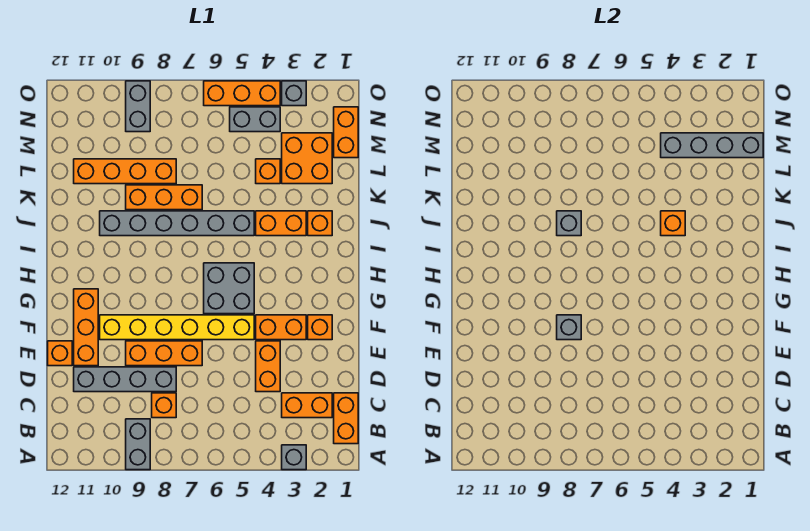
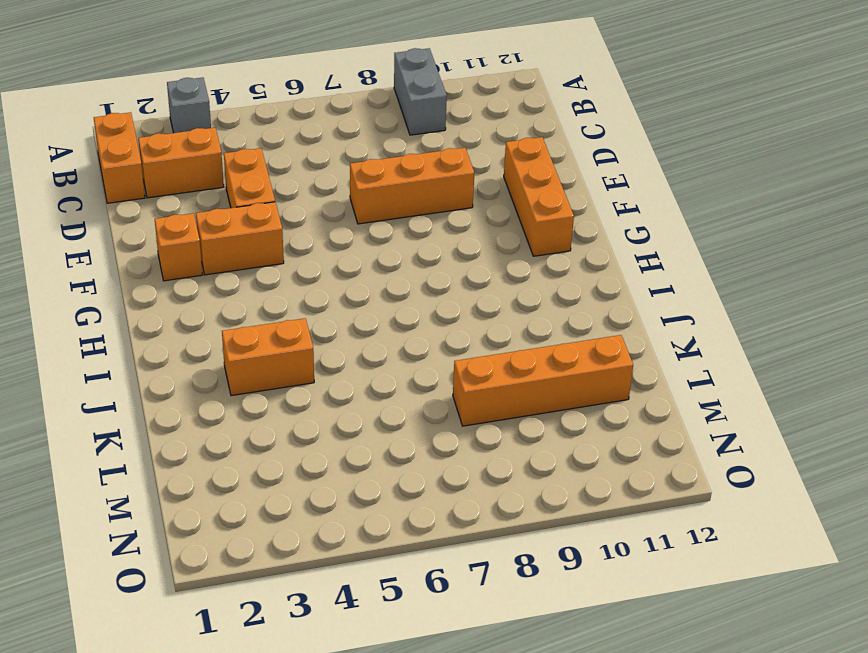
none -> orange 1x1 brick [152,393,176,418]
none -> grey 1x4 brick [74,367,176,392]
none -> orange 1x1 brick [48,341,72,366]
none -> yellow 1x6 brick [100,315,254,340]

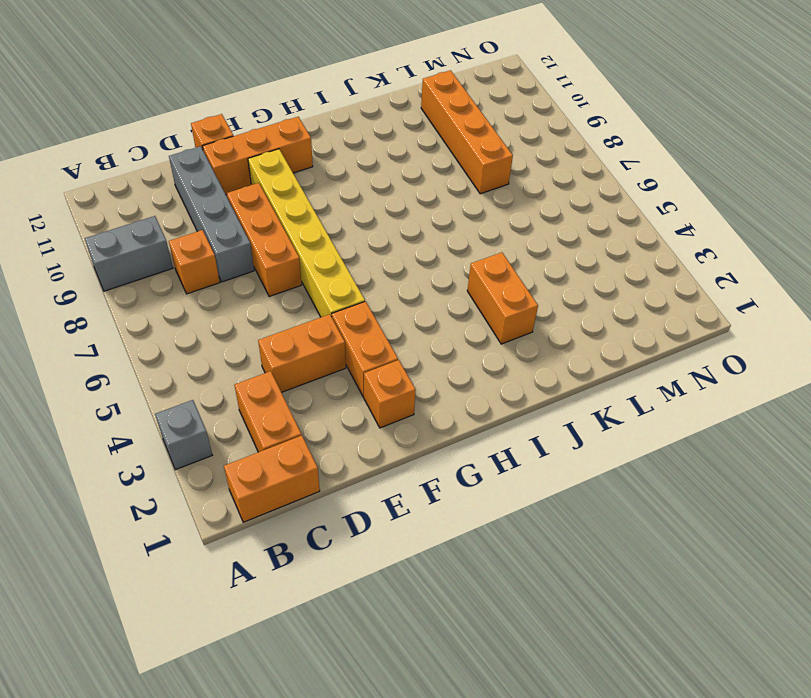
none -> grey 2x2 brick [204,263,254,314]
none -> orange 1x1 brick [308,211,332,236]
none -> grey 1x6 brick [100,211,254,236]
none -> orange 1x3 brick [126,185,202,210]

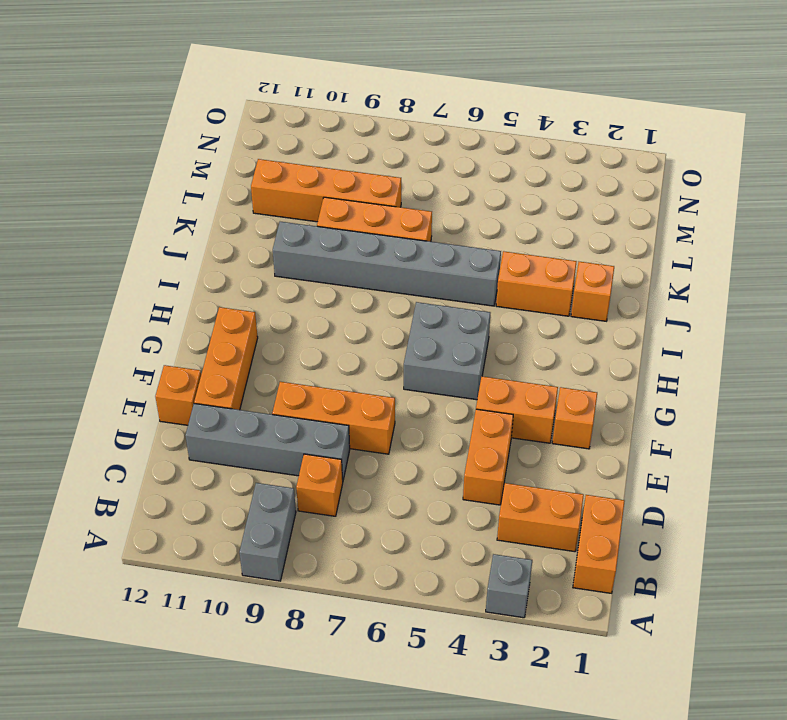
none -> yellow 1x6 brick [100,315,254,340]
none -> orange 2x2 brick [282,133,332,184]
none -> orange 1x1 brick [256,159,280,184]
none -> orange 1x2 brick [334,107,358,158]

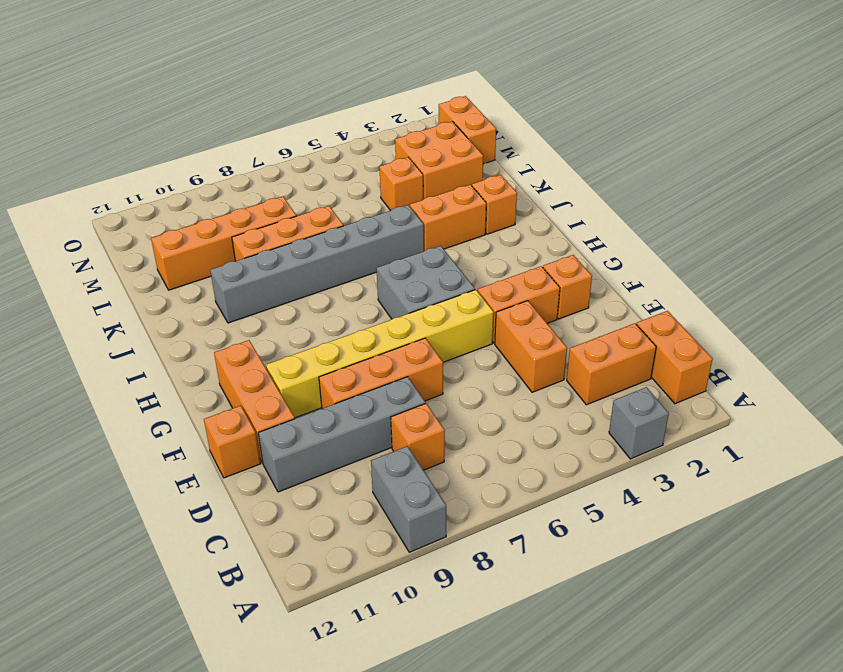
none -> grey 1x2 brick [230,107,280,132]
none -> grey 1x2 brick [126,81,150,132]
none -> grey 1x1 brick [282,81,306,106]
none -> orange 1x3 brick [204,81,280,106]

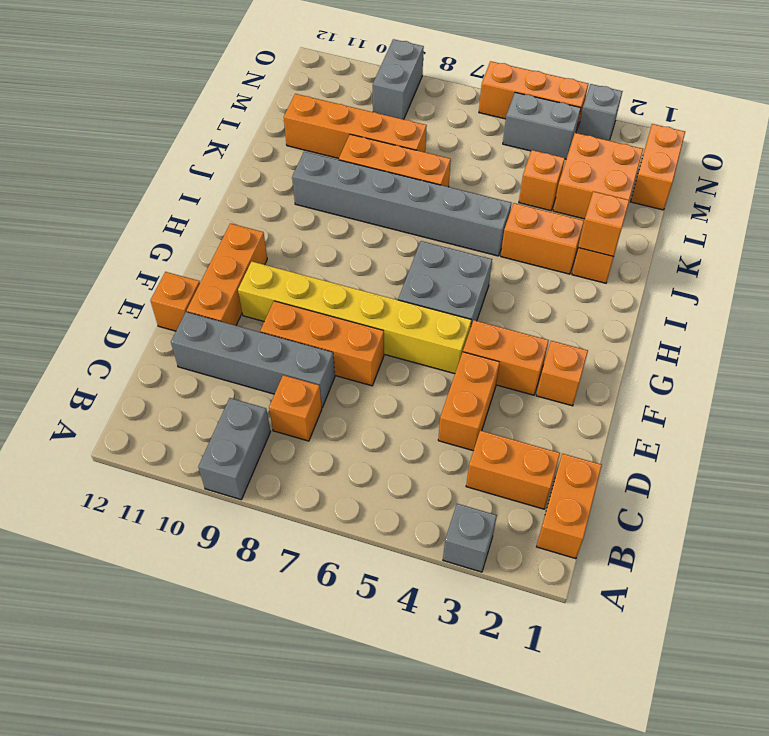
orange 1x1 brick [578,191,629,257] -> orange 1x1 brick moved to [661,211,685,236]
none -> grey 1x1 brick [557,315,581,340]
none -> grey 1x1 brick [557,211,581,236]
none -> grey 1x4 brick [661,133,763,158]

